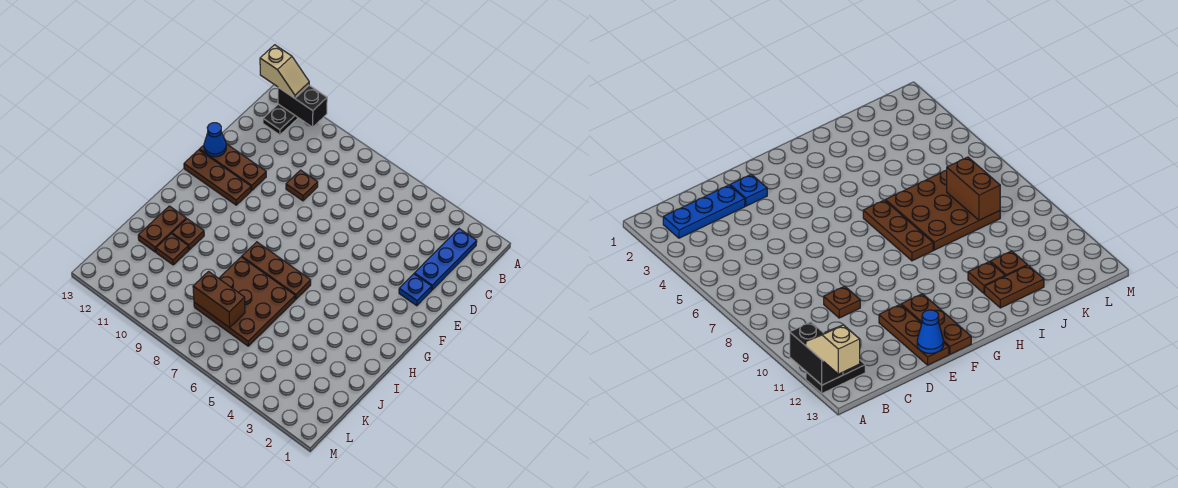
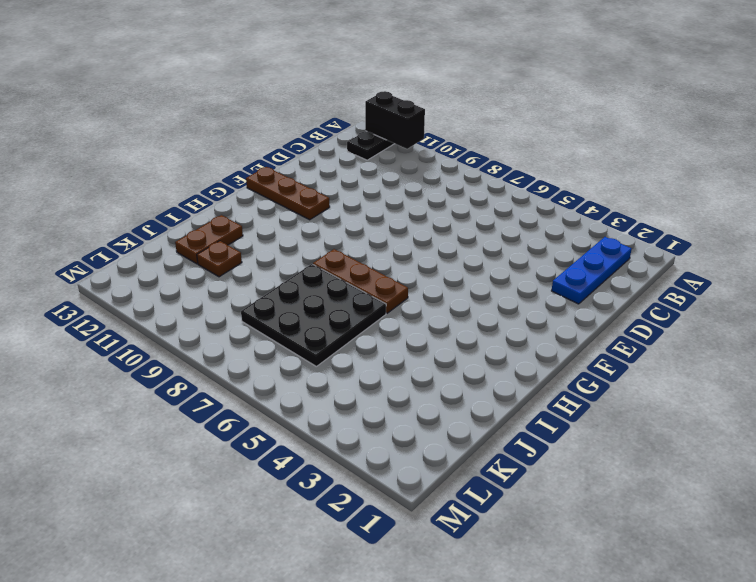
black 3x3 plate [241,264,386,367] -> brown 3x3 plate [194,257,295,346]
none -> brown 1x1 plate [286,170,318,201]
none -> blue 1x1 plate [399,274,432,306]
none -> brown 1x3 plate [199,144,266,191]

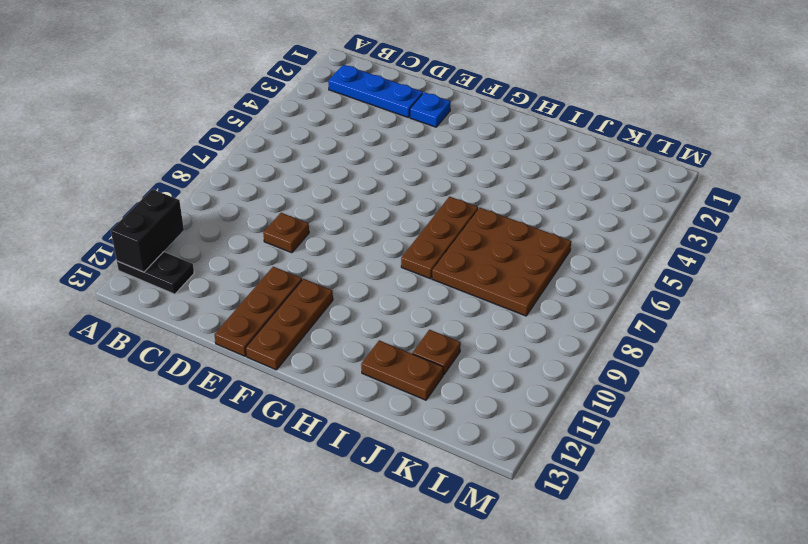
none -> brown 1x1 plate [172,219,204,250]
none -> blue 1x1 cone [204,123,226,157]
none -> brown 1x2 brick [193,271,245,328]

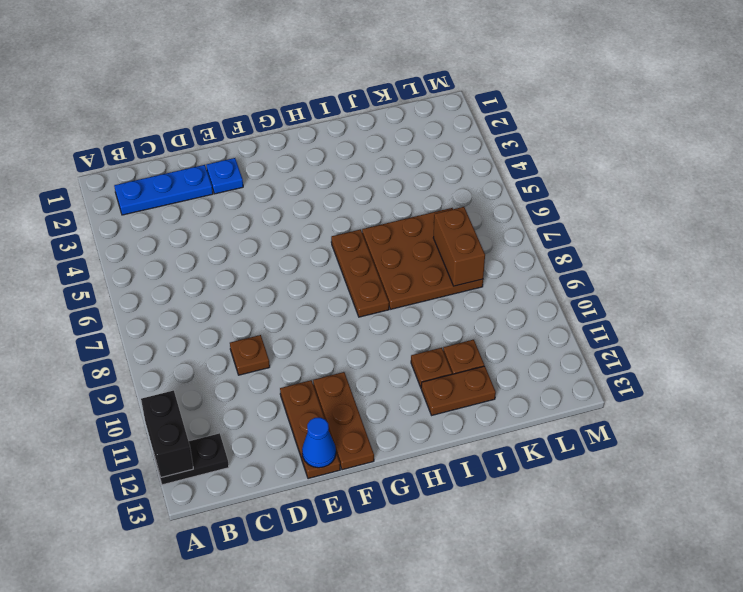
none -> tan 1x2 slope [260,45,309,98]

